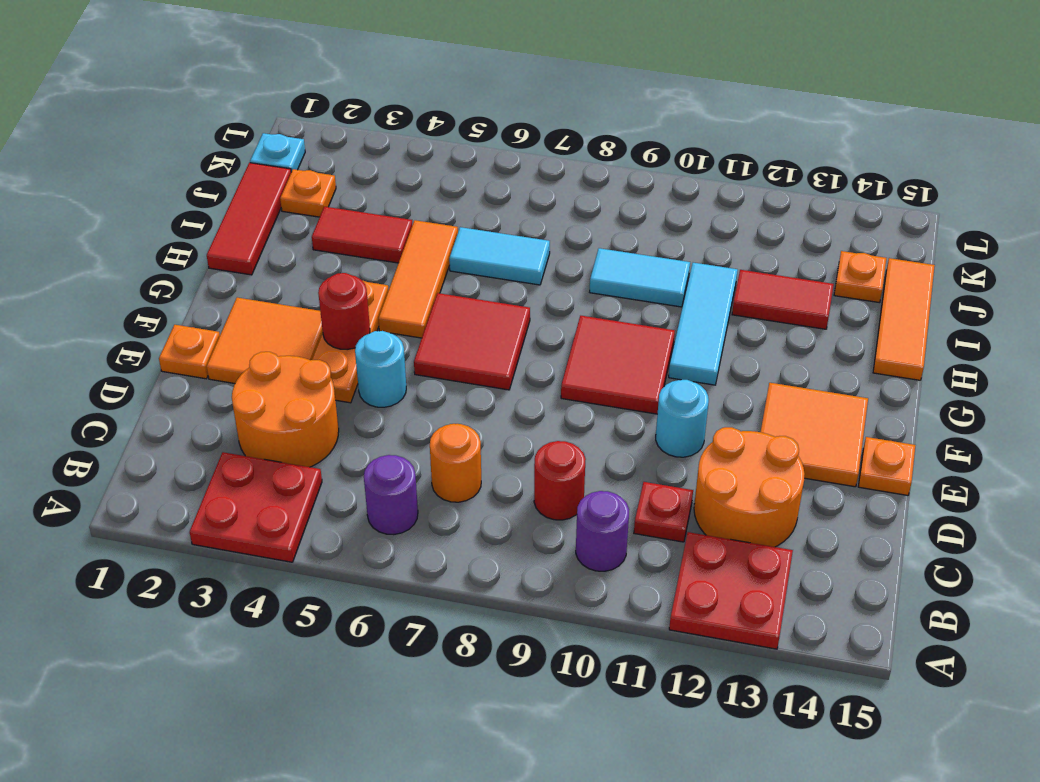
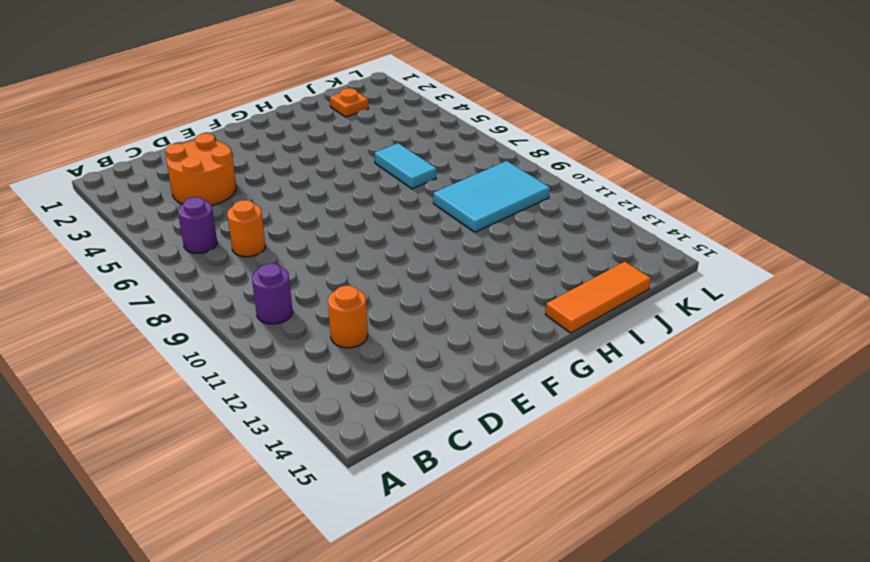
orange 1x1 round brick [328,286,368,348] -> orange 2x2 round brick [694,427,805,547]
cyan 2x3 tile [433,161,550,232] -> cyan 1x2 tile [590,248,690,307]
none -> red 2x2 plate [190,452,322,562]
none -> red 2x2 plate [669,532,793,649]
none -> red 1x1 round brick [534,441,586,520]
none -> red 1x1 plate [634,482,693,542]

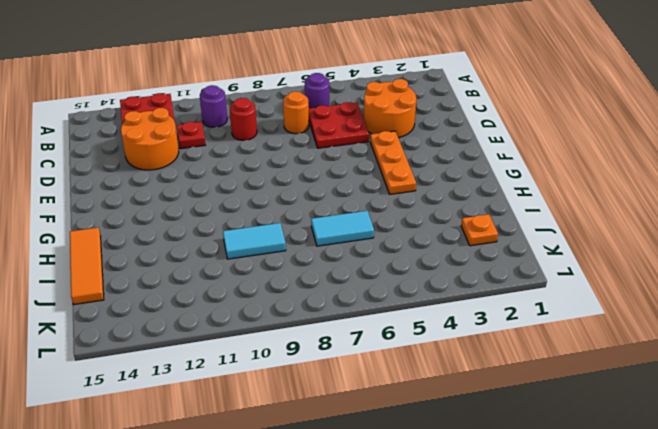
red 2x2 plate [309,102,369,148] -> red 2x2 plate moved to [190,452,322,562]
none -> orange 1x1 plate [159,325,220,379]
none -> orange 2x2 tile [207,298,323,384]
none -> cyan 1x1 round brick [355,331,406,407]
none -> cyan 1x1 round brick [656,380,709,457]

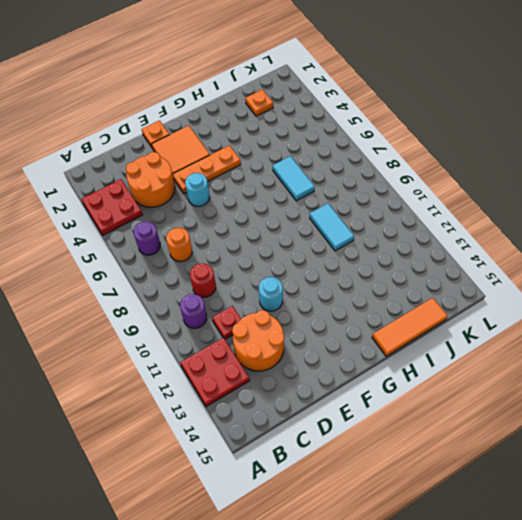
none -> orange 2x2 tile [761,383,868,487]
none -> orange 1x1 plate [858,437,916,495]
none -> red 2x2 tile [414,293,530,390]
none -> red 2x2 tile [561,316,675,414]

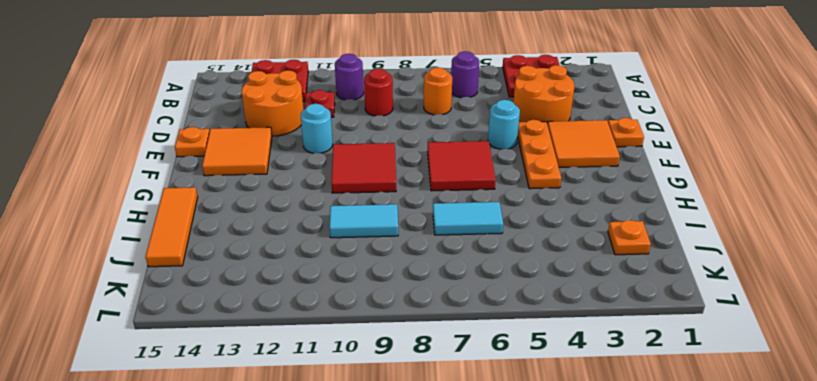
none -> orange 1x3 tile [378,220,458,338]
none -> cyan 1x3 tile [669,263,738,385]
none -> red 1x3 tile [207,163,291,275]
none -> red 1x2 tile [312,207,412,263]

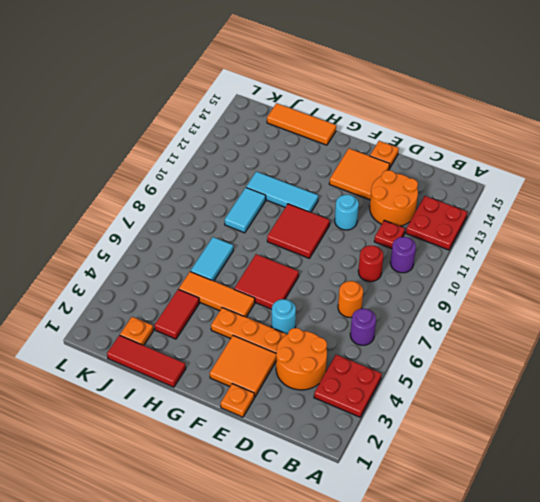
none -> red 1x2 tile [732,270,834,329]
none -> orange 1x1 plate [834,251,886,303]
none -> cyan 1x1 plate [250,133,305,172]
none -> red 1x1 round brick [318,273,370,350]

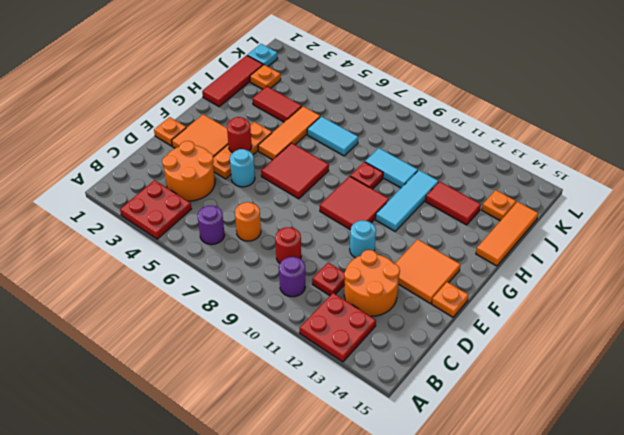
red 1x1 plate [350,162,383,189] -> none

